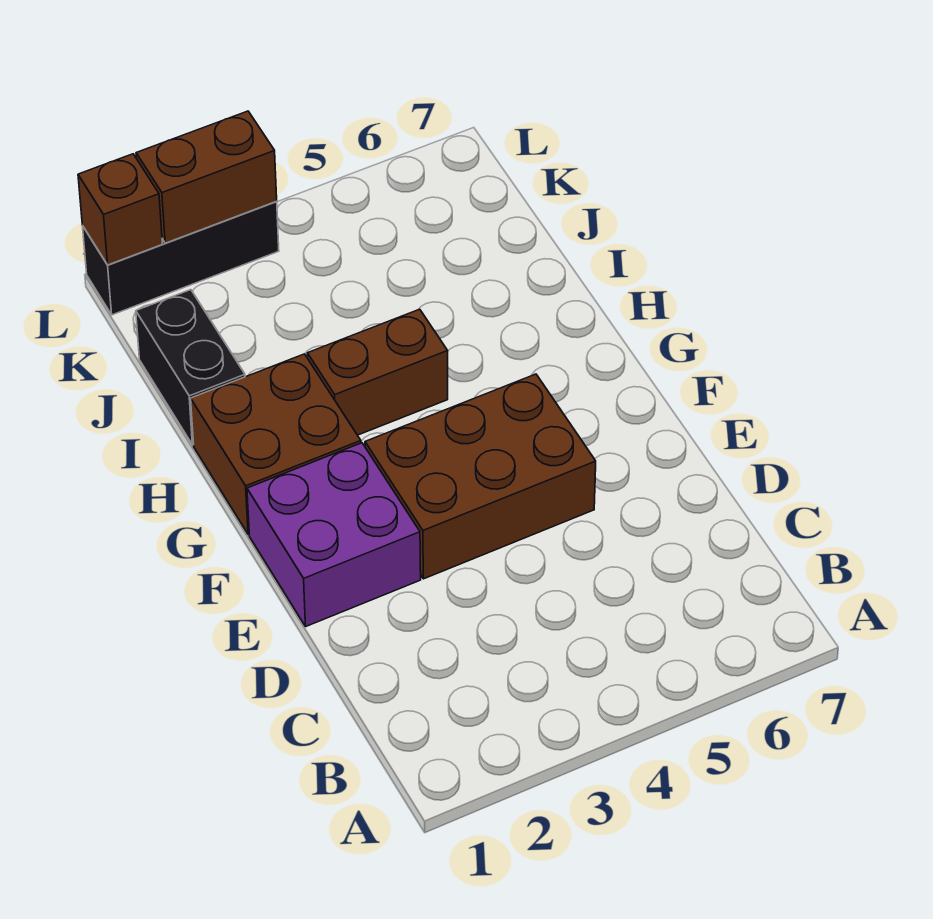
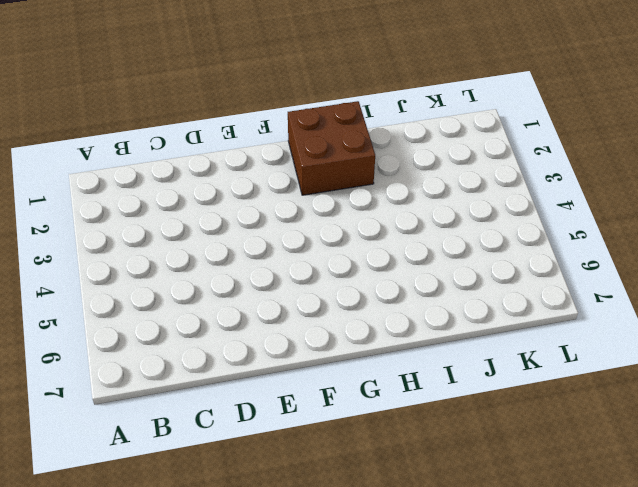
none -> purple 2x2 brick [247,443,421,627]
none -> brown 2x3 brick [365,374,596,579]

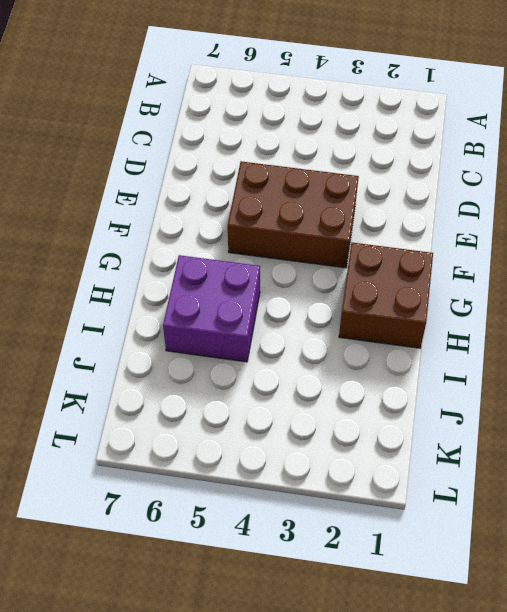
purple 2x2 brick [163,255,260,362] -> purple 2x2 brick moved to [247,443,421,627]
none -> brown 1x2 brick [307,309,448,435]
none -> black 1x2 brick [136,290,245,445]

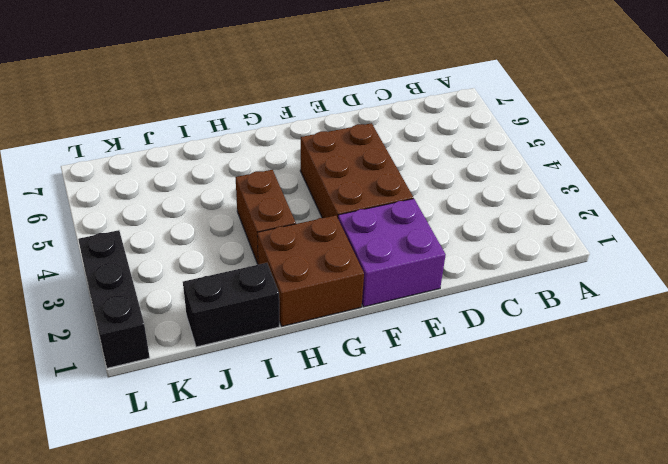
none -> brown 1x1 brick [78,154,162,265]
none -> brown 1x2 brick [136,111,277,243]

